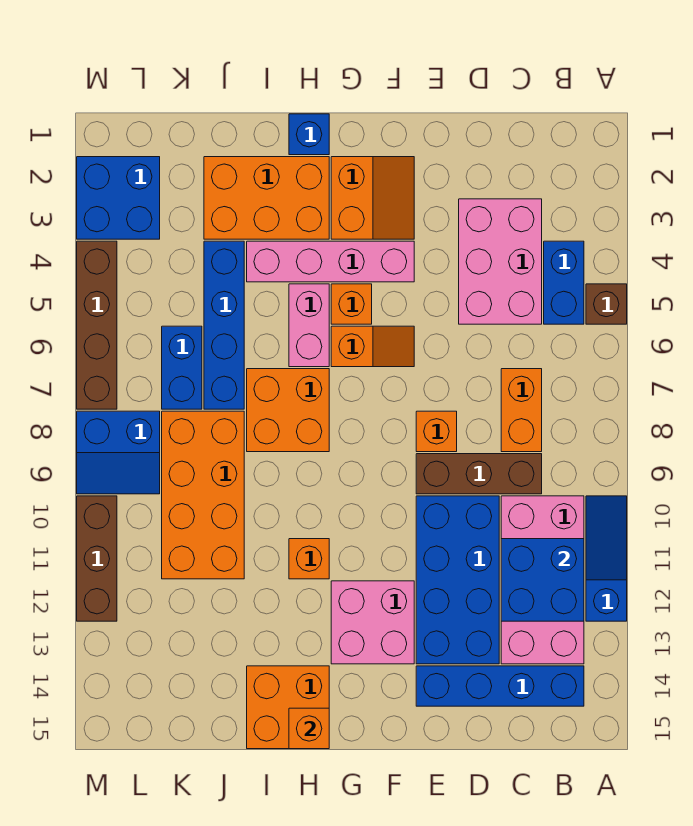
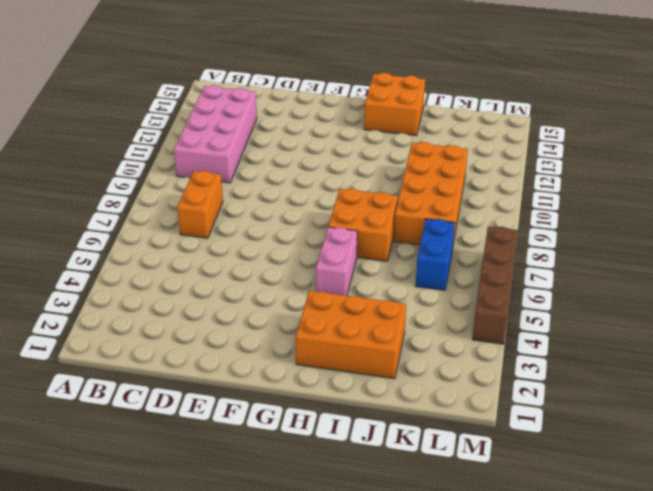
none -> brown 1x1 brick [586,284,627,324]
none -> blue 1x3 slope [586,496,627,621]
none -> blue 1x2 brick [544,241,584,324]
none -> blue 1x4 brick [416,666,584,706]

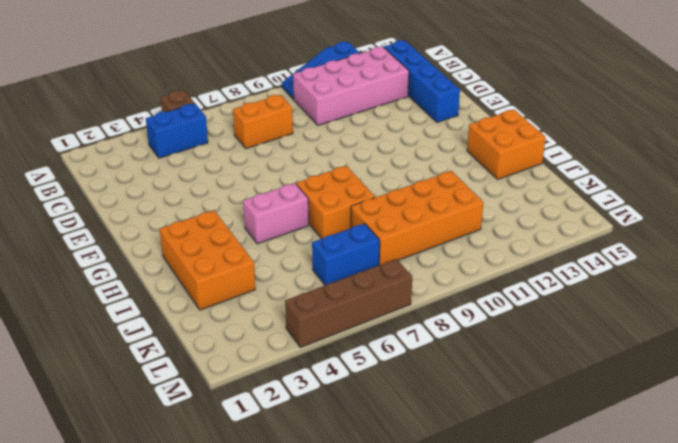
none -> pink 2x3 brick [459,199,542,324]
none -> brown 1x3 brick [416,454,542,494]
none -> blue 2x4 brick [416,496,499,664]
none -> orange 1x1 brick [416,411,457,452]

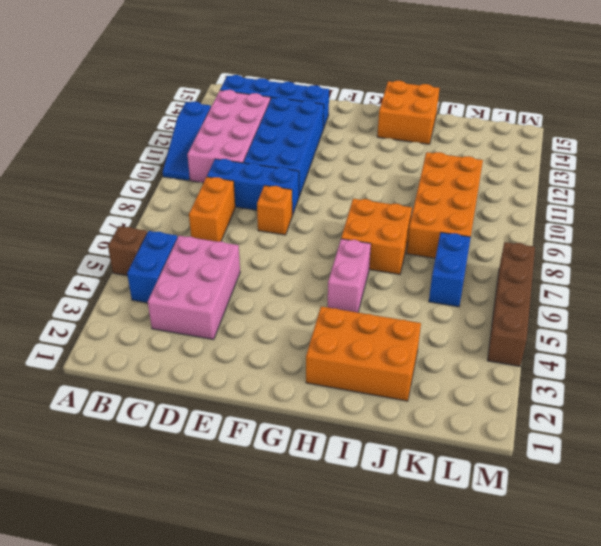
blue 1x3 brick [207,159,299,215] -> brown 1x3 brick [416,454,542,494]
none -> orange 2x2 slope [331,157,414,239]
none -> pink 1x4 brick [247,241,414,282]
none -> orange 1x2 slope [331,326,414,367]
none -> pink 2x2 brick [331,581,414,664]

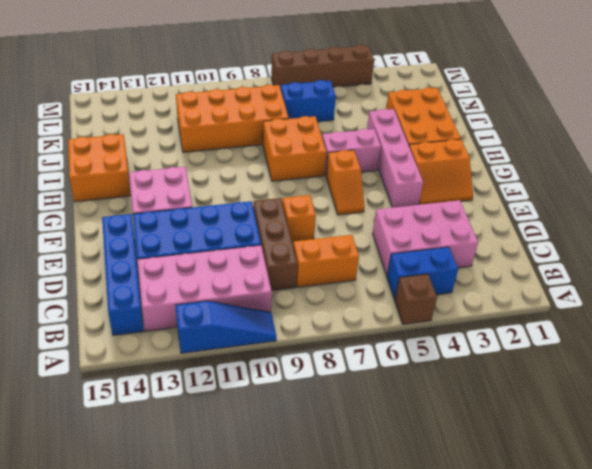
none -> orange 1x1 brick [331,284,372,324]
none -> blue 1x1 brick [289,114,329,155]
none -> orange 1x1 brick [289,539,329,579]
none -> blue 1x4 brick [204,241,244,409]

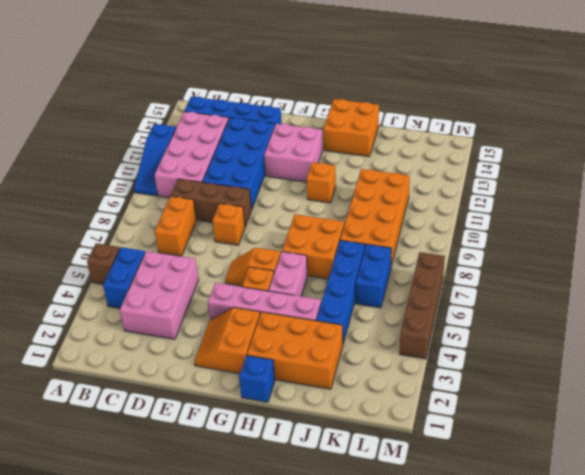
none -> blue 2x2 brick [77,157,160,239]
none -> blue 2x2 slope [77,411,160,494]
none -> brown 1x3 brick [77,496,117,621]
none -> blue 2x2 brick [501,539,584,621]

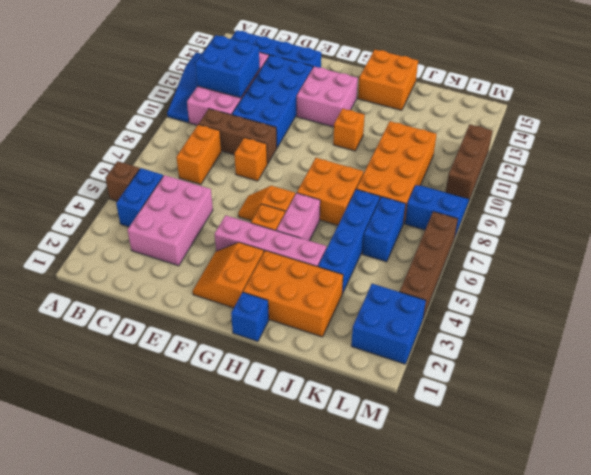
none -> orange 1x1 brick [289,708,329,749]

